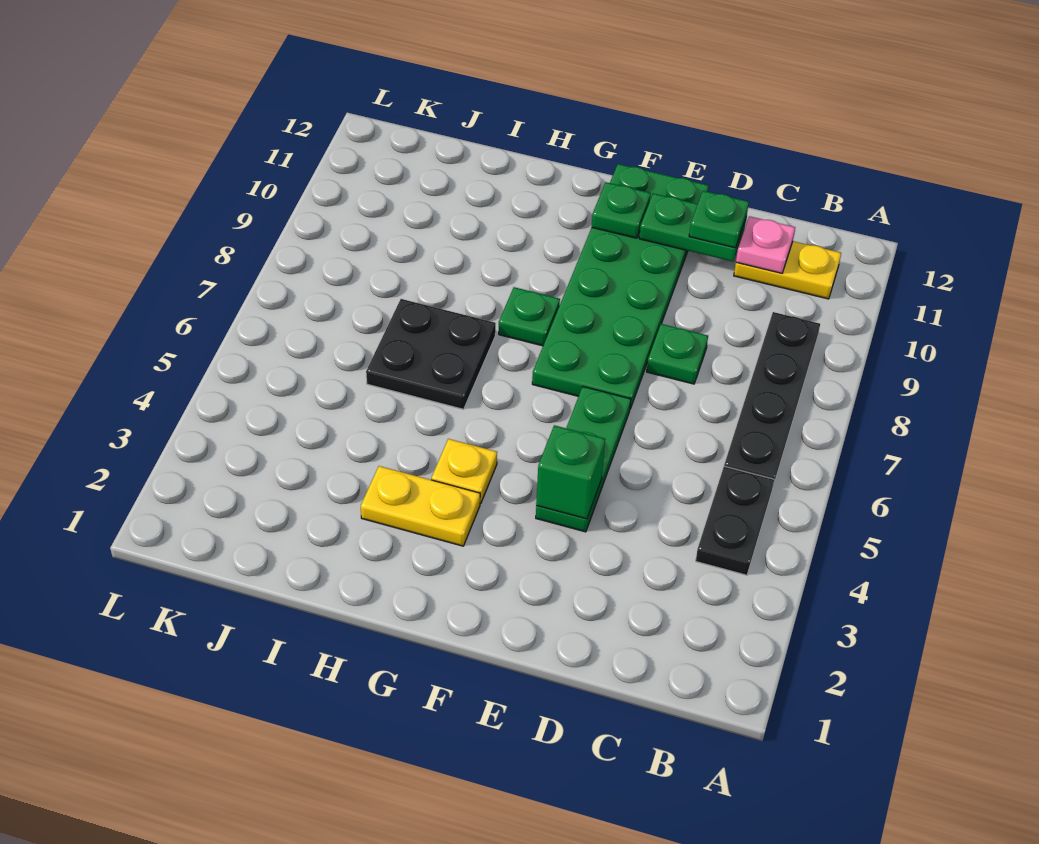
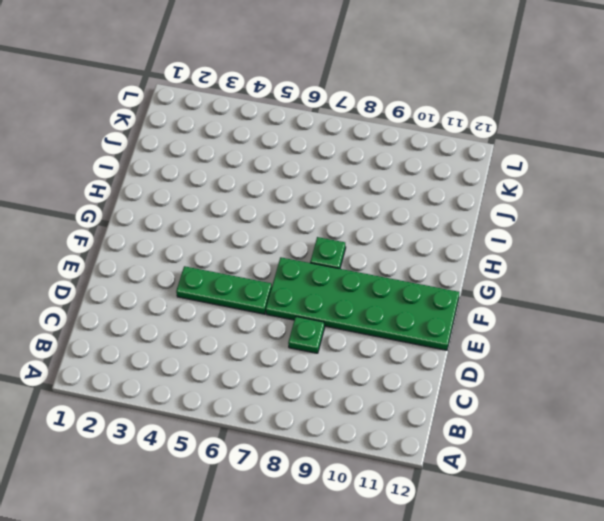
none -> black 1x2 plate [696,466,774,575]
none -> black 1x4 plate [724,312,820,486]
none -> yellow 1x2 plate [734,241,841,299]

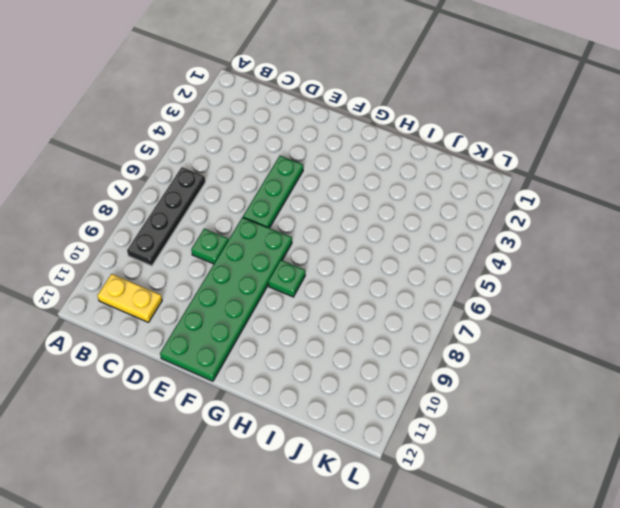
none -> black 1x2 plate [696,466,774,575]
none -> yellow 1x2 plate [361,466,480,546]
none -> yellow 1x1 plate [431,439,497,504]

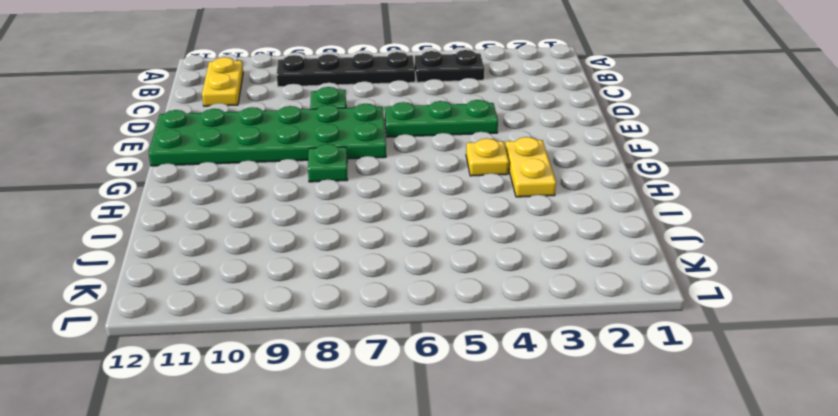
none -> black 2x2 plate [366,299,496,409]
none -> pink 1x1 plate [736,216,795,273]
none -> green 1x2 plate [639,194,746,262]

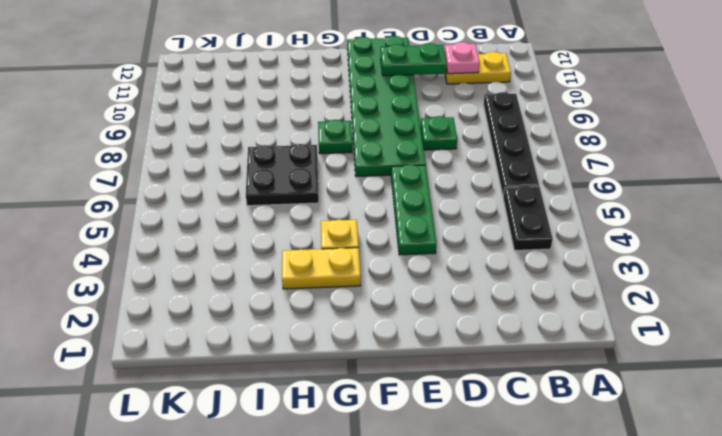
none -> green 1x1 brick [536,425,605,519]
none -> green 1x1 plate [592,182,651,238]
none -> green 1x1 plate [689,191,749,248]

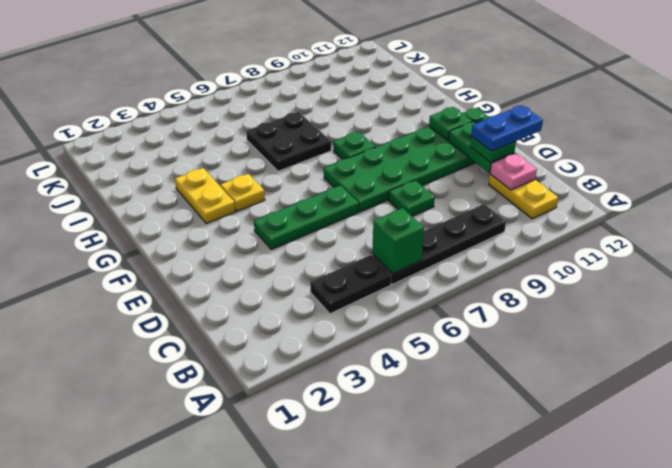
green 1x1 brick [372,208,424,274] -> green 1x1 brick moved to [536,425,605,519]
blue 1x2 plate [471,105,543,151] -> none

